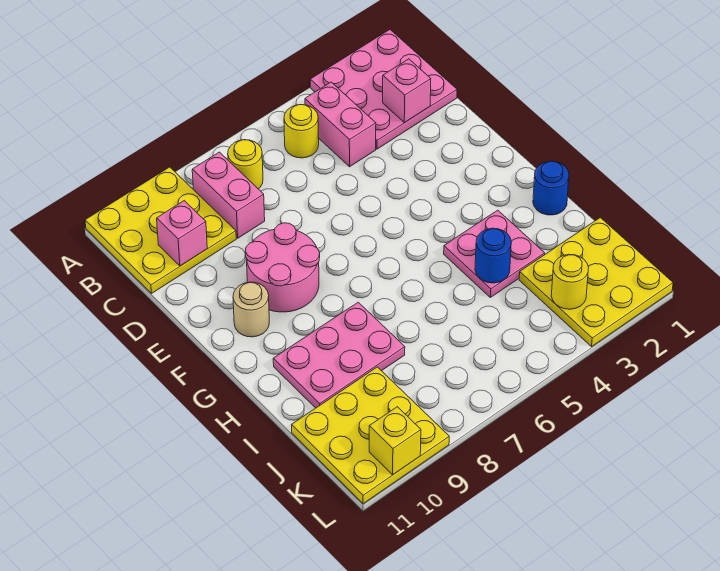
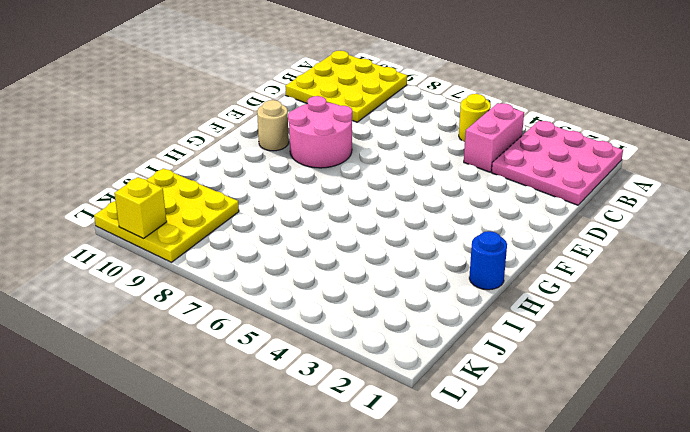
none -> yellow 1x1 round brick [228,140,263,189]
none -> pink 1x2 brick [192,152,265,238]
none -> pink 2x2 plate [444,210,545,297]

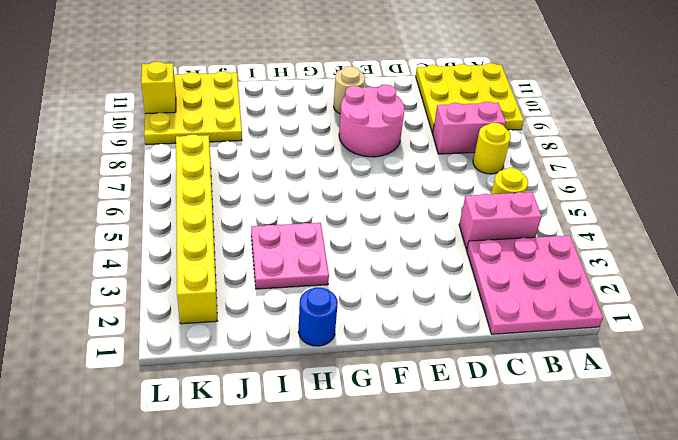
yellow 1x6 brick [176,134,217,324] -> yellow 3x3 plate [519,218,673,346]
none -> pink 2x3 plate [273,302,405,408]
none -> pink 1x1 brick [383,59,431,123]
none -> pink 1x1 brick [157,201,207,266]

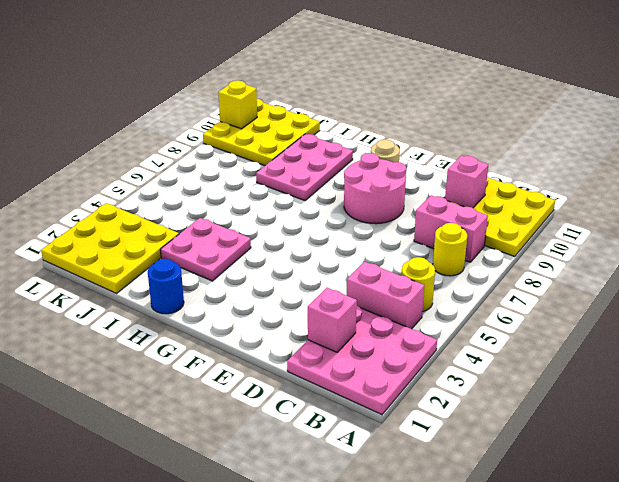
none -> blue 1x1 round brick [475,228,511,283]
none -> yellow 1x1 round brick [551,254,589,309]

